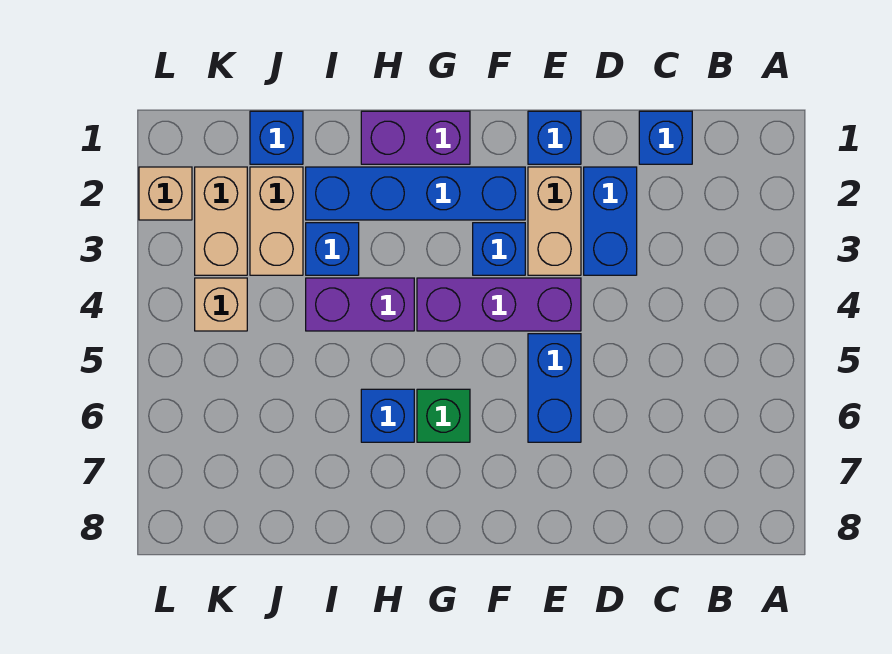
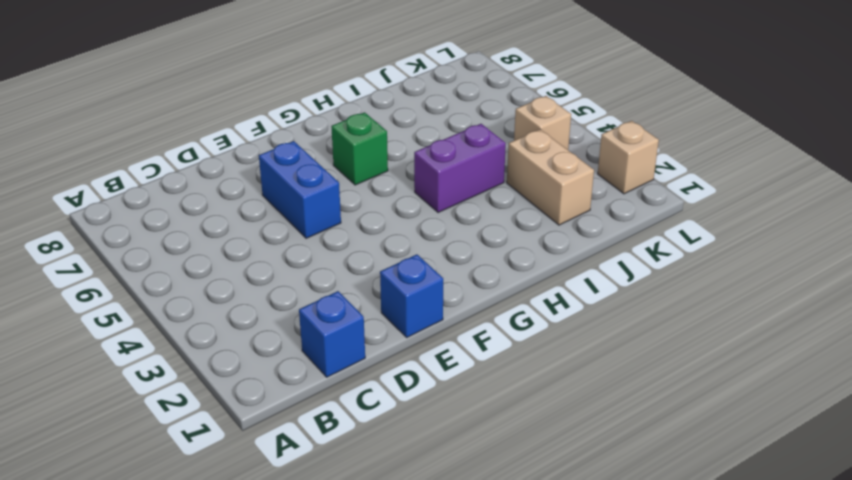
none -> blue 1x2 brick [584,167,637,275]
none -> tan 1x2 brick [528,167,581,275]
none -> purple 1x3 brick [417,278,581,331]

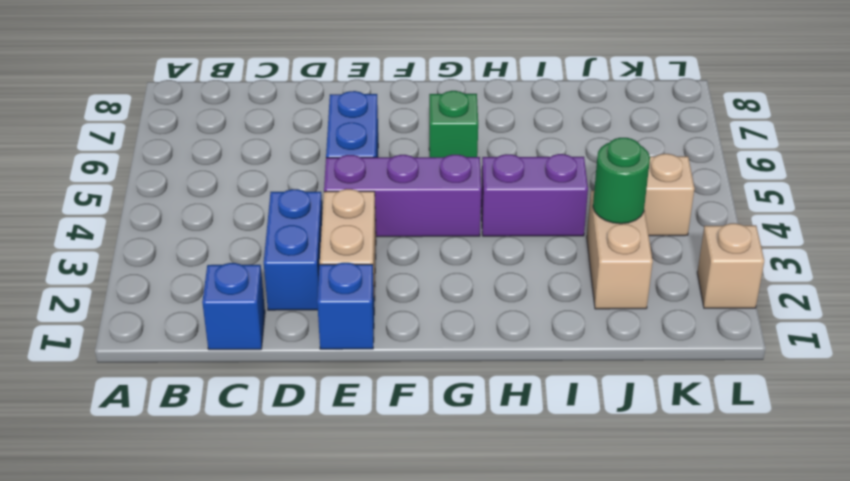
green 1x1 round brick [593,138,650,224] -> none
none -> blue 1x4 brick [306,167,525,220]
none -> blue 1x1 brick [473,223,525,275]
none -> purple 1x2 brick [361,111,470,164]

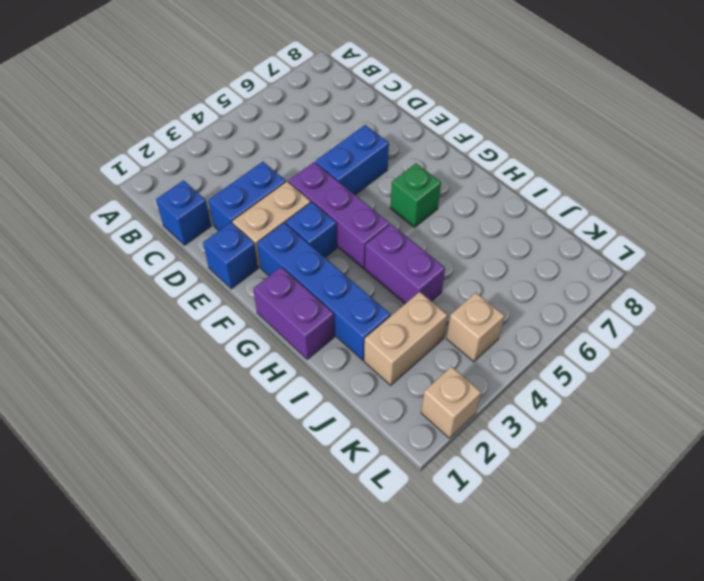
none -> blue 1x1 brick [361,389,414,442]
none -> blue 1x1 brick [306,223,359,275]
none -> blue 1x1 brick [250,111,303,164]

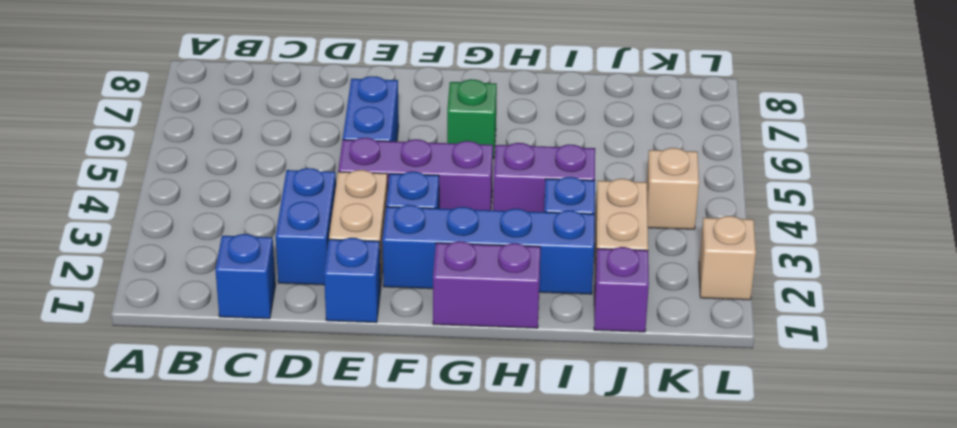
purple 1x1 brick [594,247,649,332] -> blue 1x1 brick [250,111,303,164]
none -> blue 1x1 brick [361,389,414,442]
none -> tan 1x2 brick [195,167,247,275]

